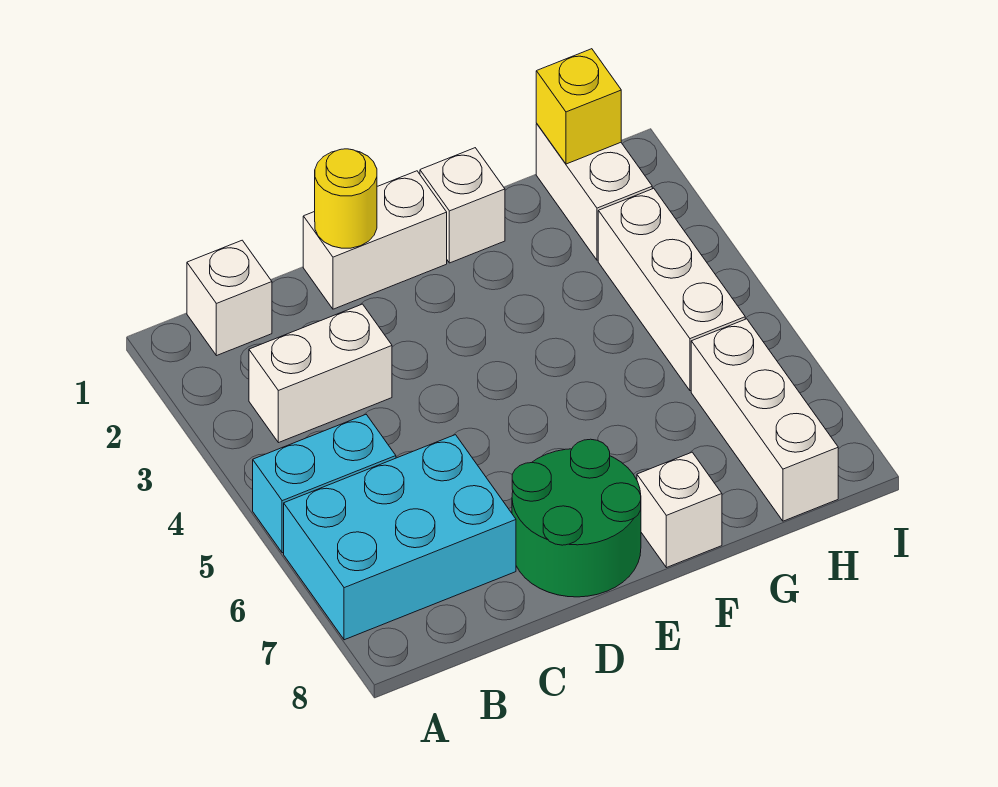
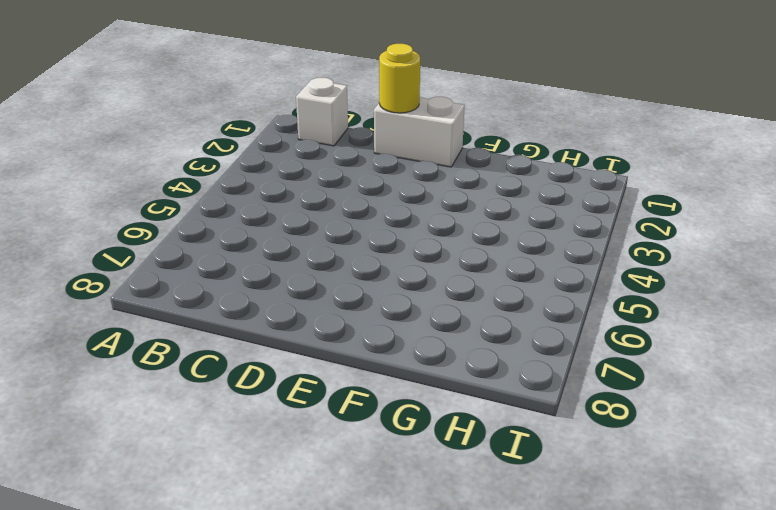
none -> cyan 1x2 brick [253,415,396,553]
none -> cyan 2x3 brick [284,435,516,640]
none -> white 1x2 brick [249,304,392,443]

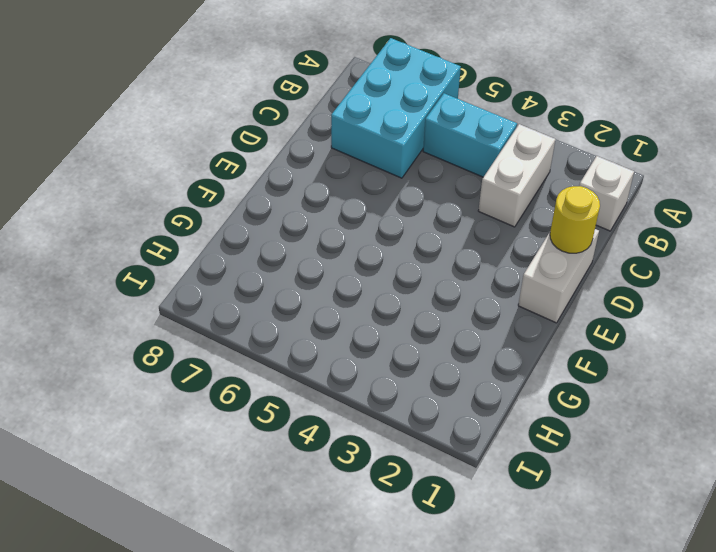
cyan 1x2 brick [423,93,517,177] -> cyan 1x2 brick turned to [253,415,396,553]
none -> green 2x2 round brick [512,439,641,597]
none -> white 1x1 brick [420,148,505,263]
none -> white 1x1 brick [637,452,722,568]

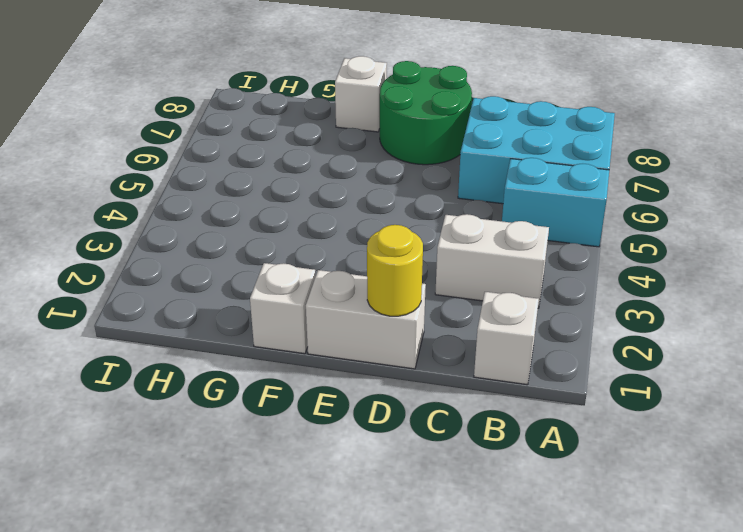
none -> white 1x2 brick [536,124,652,260]
none -> white 1x3 brick [598,188,745,391]
none -> white 1x3 brick [691,319,838,521]

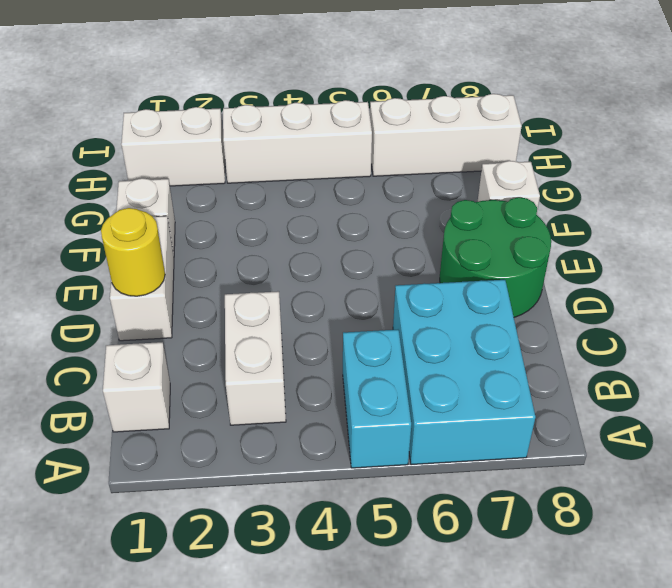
none -> yellow 1x1 brick [536,49,621,164]

